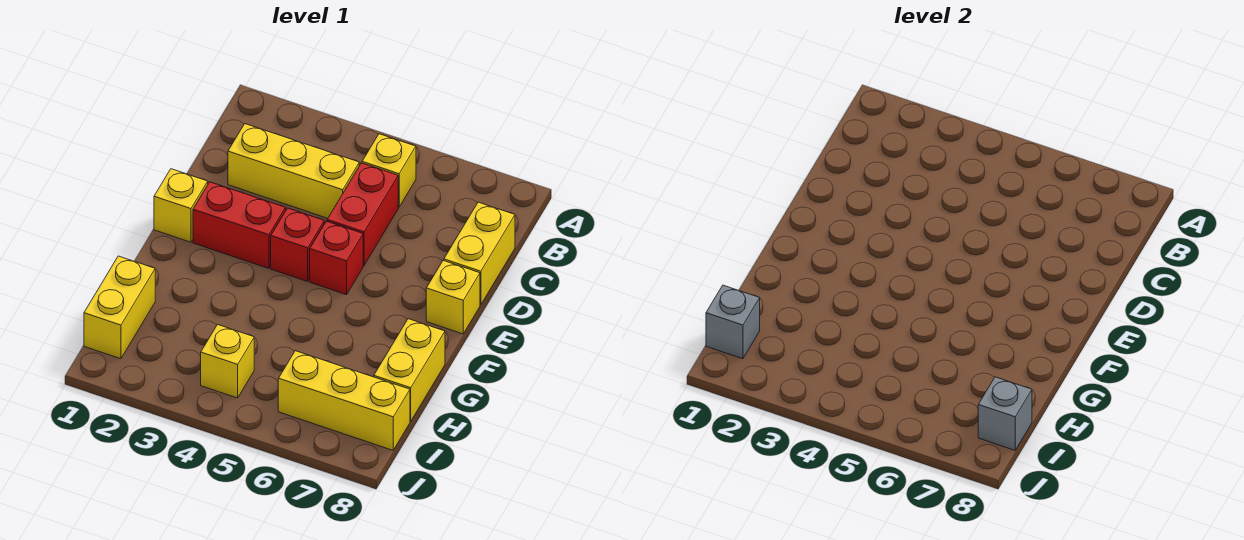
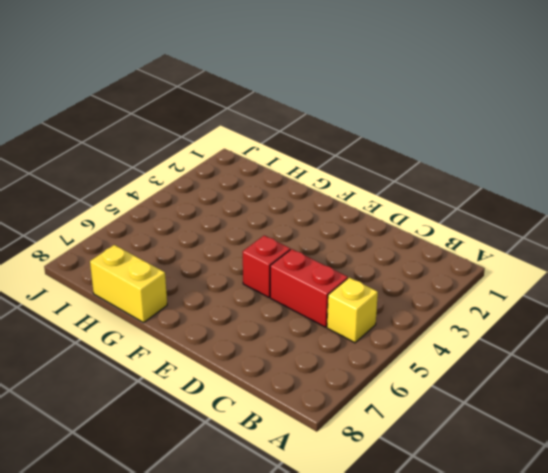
none -> yellow 1x3 brick [228,124,359,218]
none -> yellow 1x2 brick [444,202,515,305]
none -> yellow 1x1 brick [154,169,208,242]

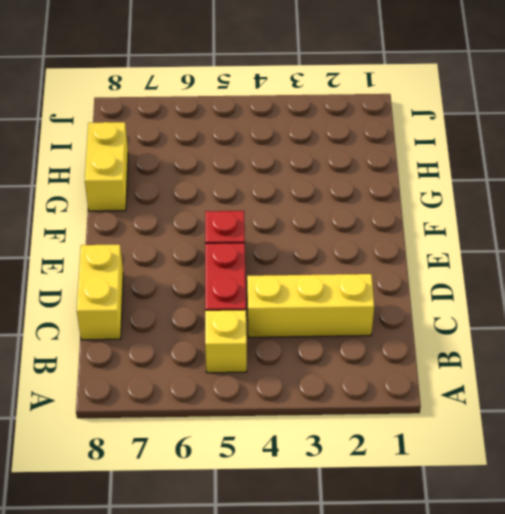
none -> yellow 1x1 brick [154,169,208,242]
none -> red 1x2 brick [193,182,286,268]
none -> red 1x1 brick [271,208,324,282]

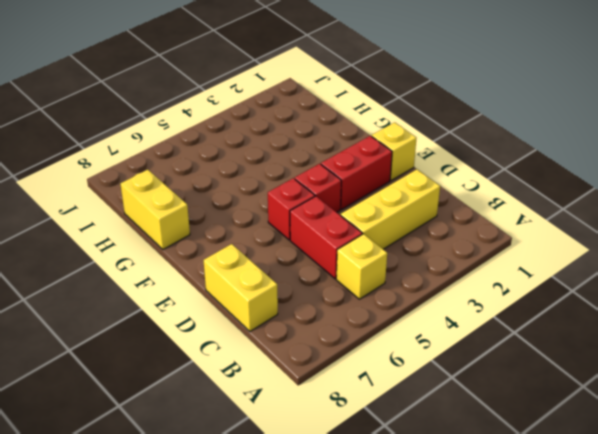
none -> yellow 1x1 brick [426,261,480,334]
none -> yellow 1x2 brick [84,256,155,359]
none -> yellow 1x1 brick [201,325,254,398]

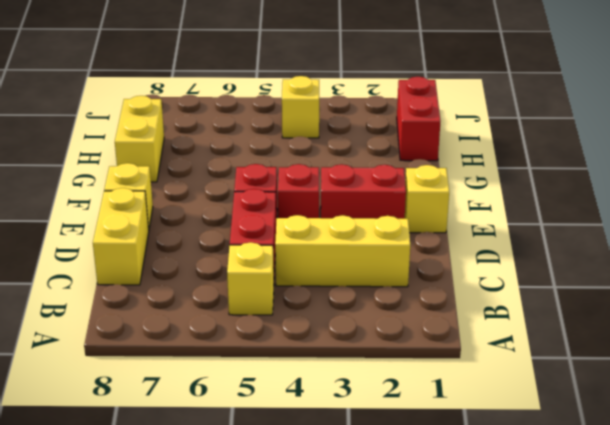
red 1x2 brick [397,77,441,161] -> yellow 1x2 brick [84,256,155,359]
none -> yellow 1x3 brick [278,351,410,450]
none -> grey 1x1 brick [706,285,760,359]
none -> grey 1x1 brick [978,377,1032,450]

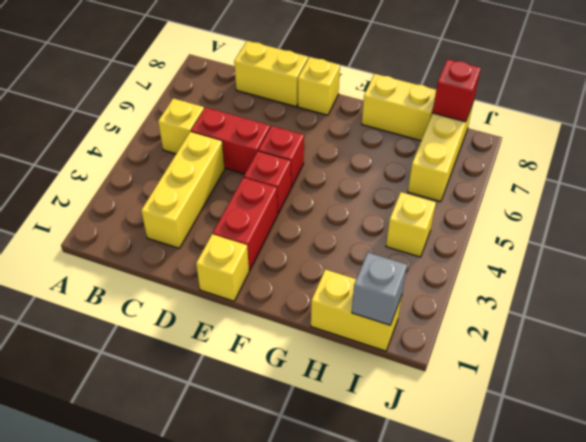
red 1x1 brick [432,59,481,122] -> grey 1x1 brick [978,377,1032,450]

